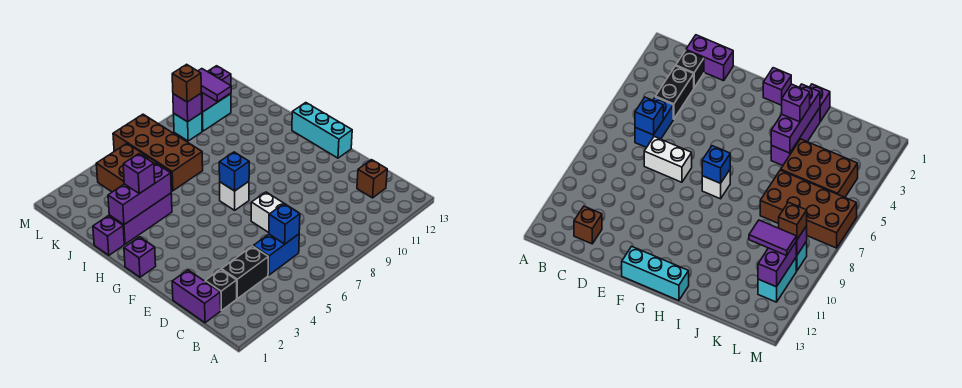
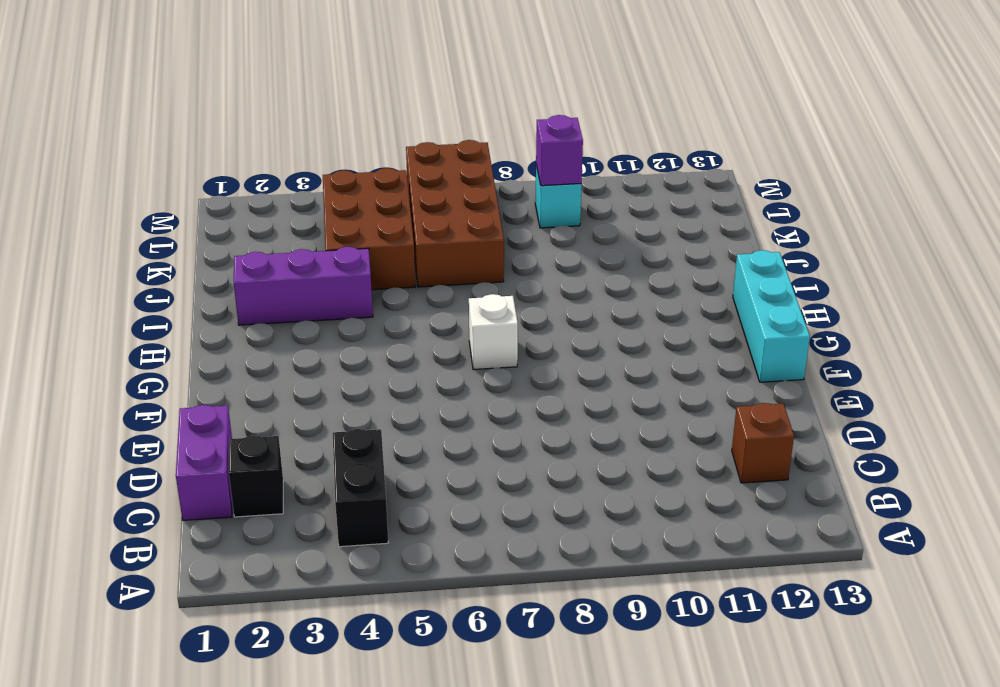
black 1x2 brick [333,429,389,547] -> black 1x2 brick turned to [221,246,268,299]
none -> blue 1x2 brick [253,234,299,275]
none -> white 1x2 brick [251,192,297,233]
none -> purple 1x1 brick [124,237,156,277]

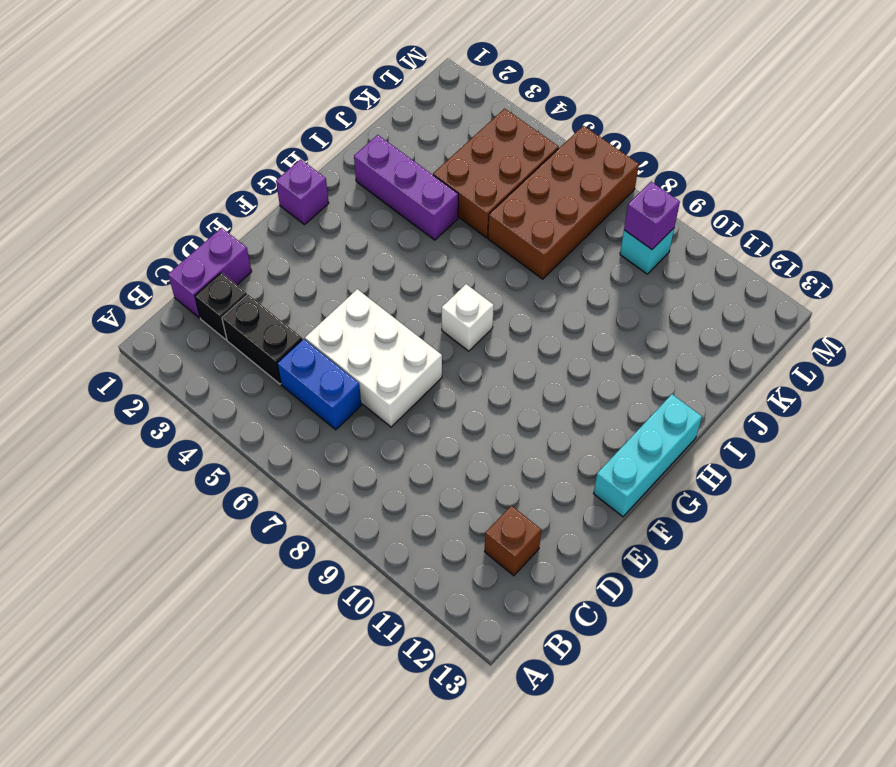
white 2x3 brick [305,289,442,427] -> white 1x2 brick [251,192,297,233]
none -> purple 1x1 brick [93,216,124,255]
none -> cyan 1x2 brick [202,94,231,131]
none -> blue 1x1 brick [269,204,300,244]

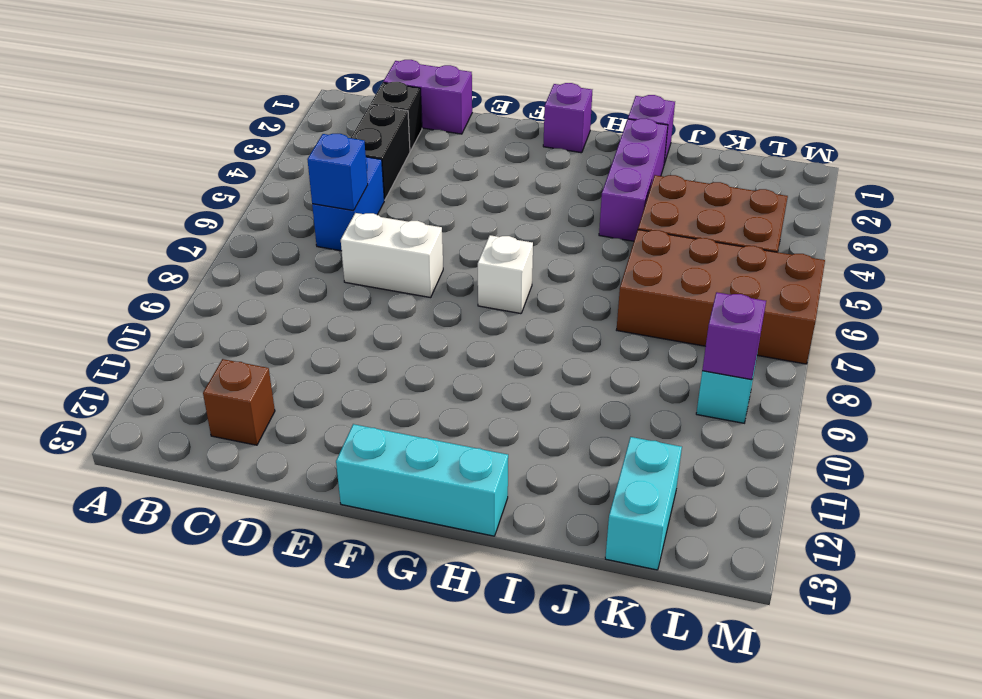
cyan 1x2 brick [605,437,682,570] -> cyan 1x2 brick moved to [202,94,231,131]
none -> blue 1x1 brick [219,152,249,191]
none -> purple 1x3 brick [108,163,171,225]
none -> purple 1x2 brick [201,66,231,112]

